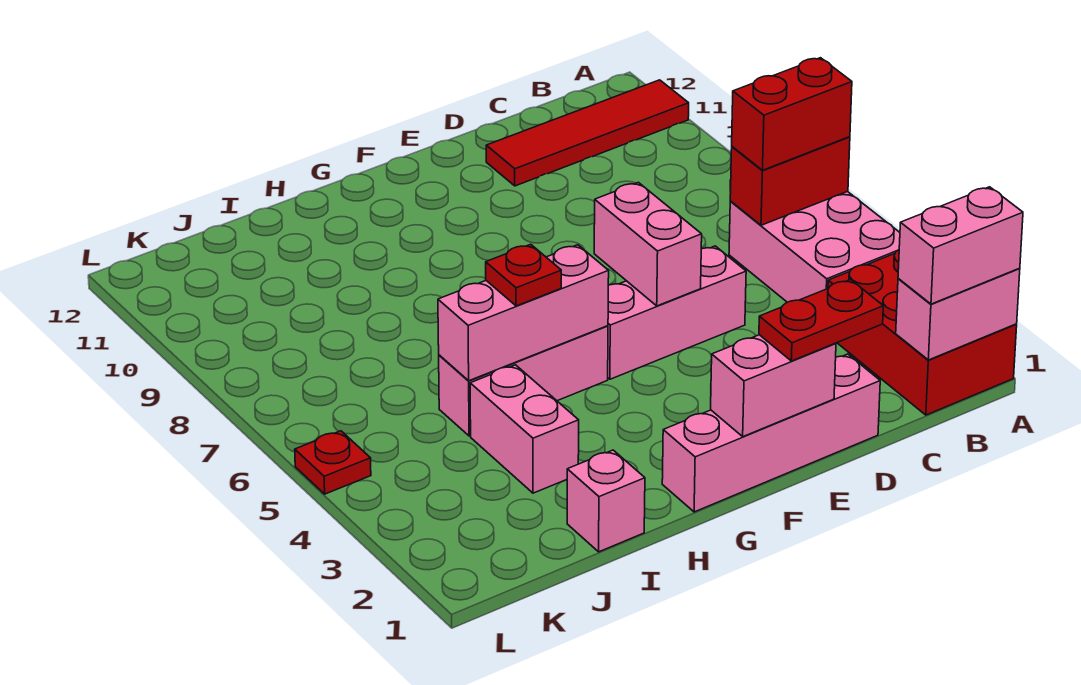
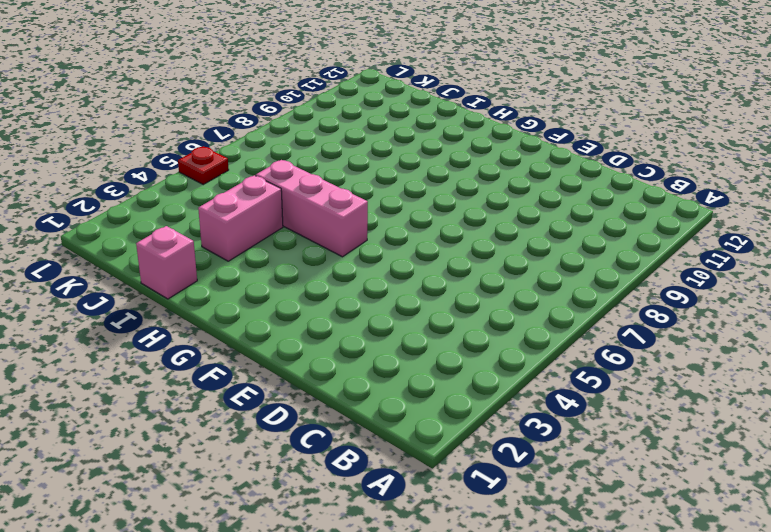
none -> red 2x3 brick [828,250,1017,415]
none -> pink 2x3 brick [729,191,900,302]
none -> red 1x4 tile [486,80,689,186]

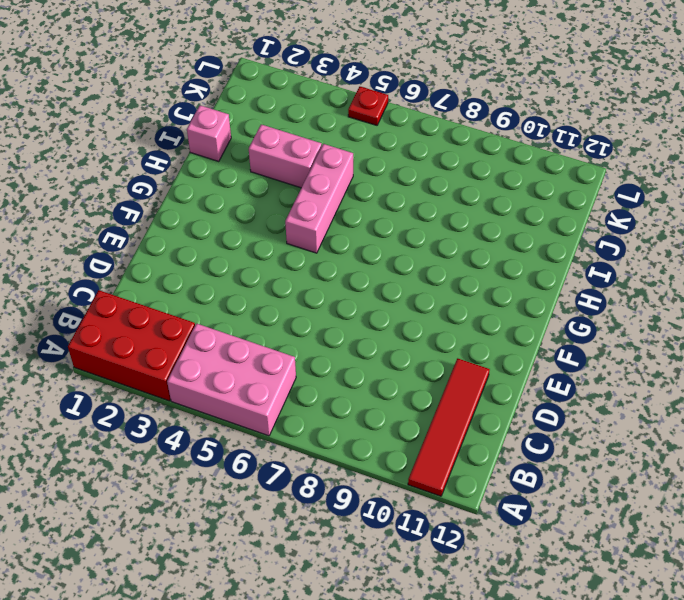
none -> pink 1x4 brick [662,354,880,512]
none -> pink 1x3 brick [608,246,746,379]
none -> pink 1x2 brick [896,268,1020,360]

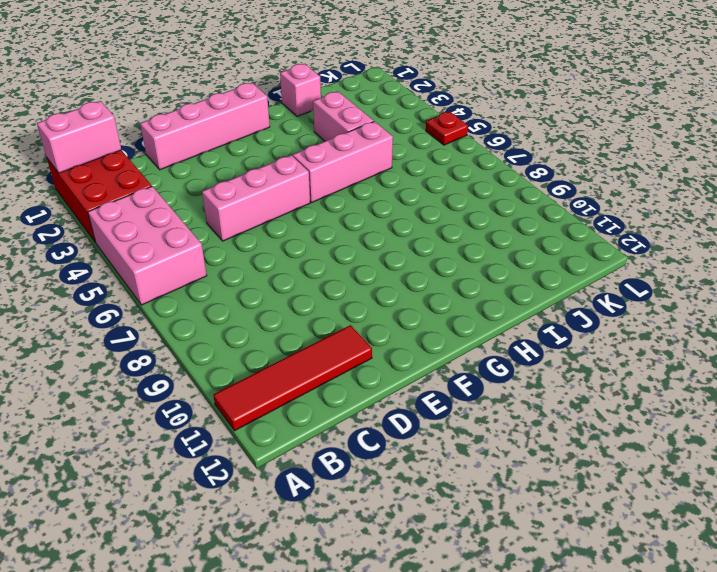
none -> red 1x2 brick [730,137,850,225]
none -> pink 1x2 brick [711,335,836,437]
none -> pink 1x2 brick [594,182,702,306]

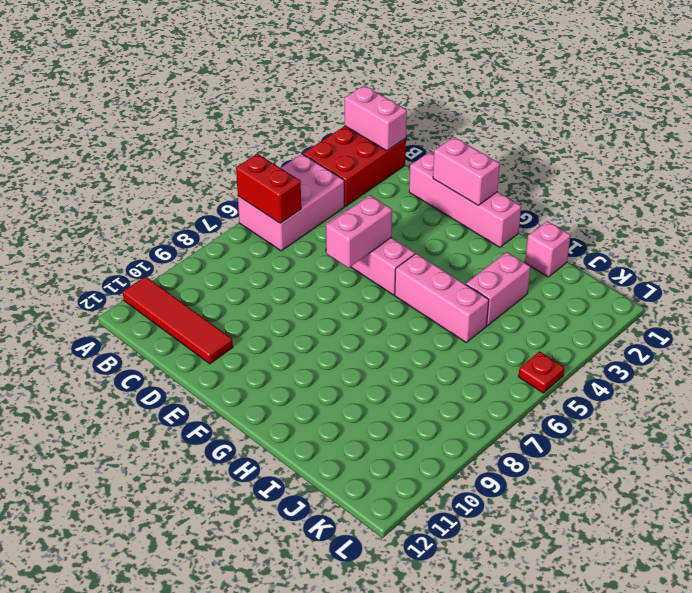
none -> pink 1x3 brick [438,245,609,381]
none -> pink 1x2 brick [898,187,1023,304]
none -> red 1x2 brick [732,58,852,170]

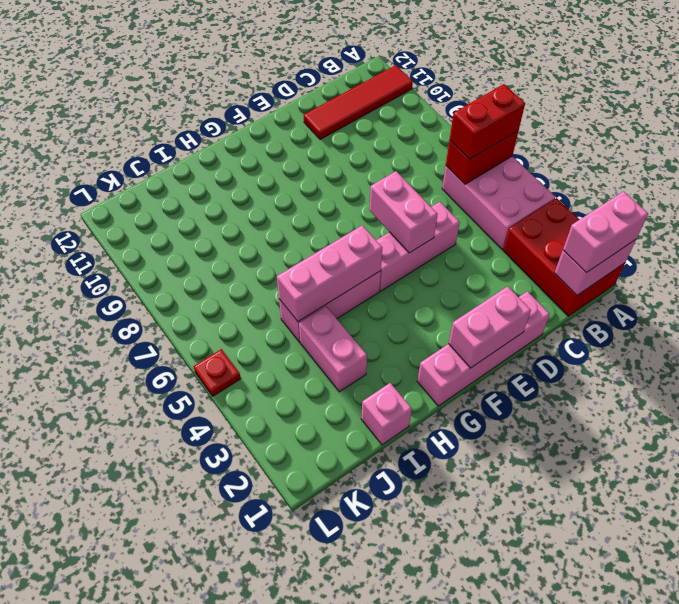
none -> red 1x2 plate [759,280,883,361]
none -> red 1x1 plate [486,244,561,306]

